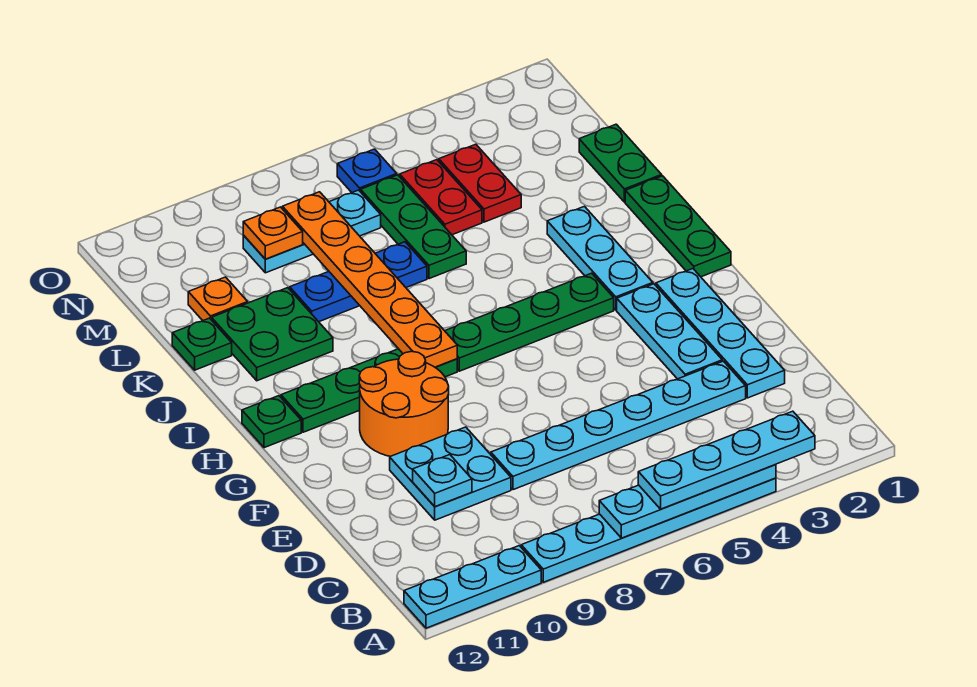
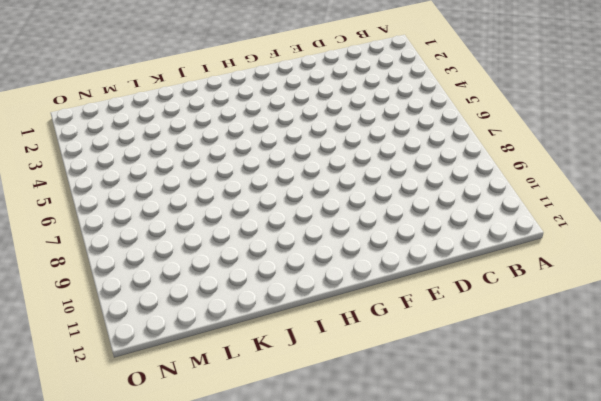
none -> cyan 1x6 plate [521,478,776,582]
none -> cyan 1x3 plate [404,546,541,628]
none -> cyan 1x4 plate [656,269,785,398]

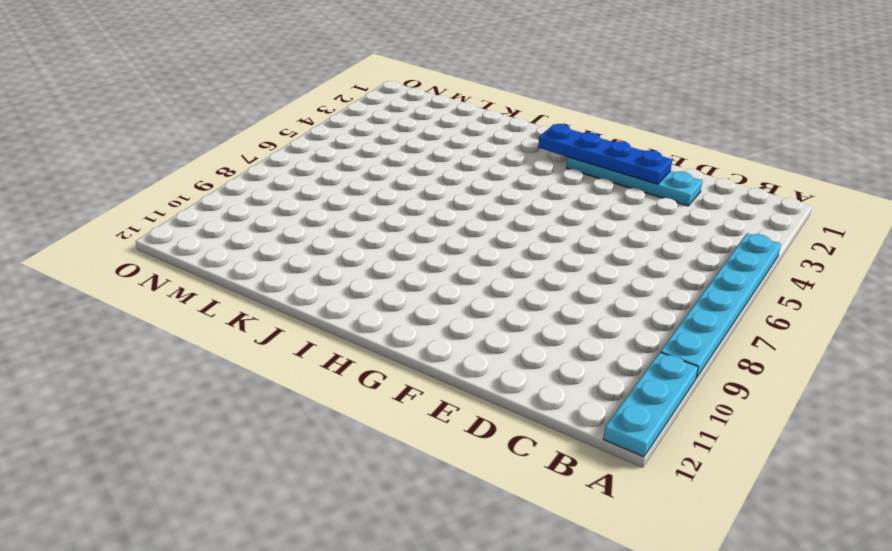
blue 1x4 plate [538,124,672,184] -> none
none -> cyan 1x6 plate [491,361,746,490]
none -> cyan 2x2 plate [390,427,511,520]
none -> cyan 1x3 plate [617,284,722,379]

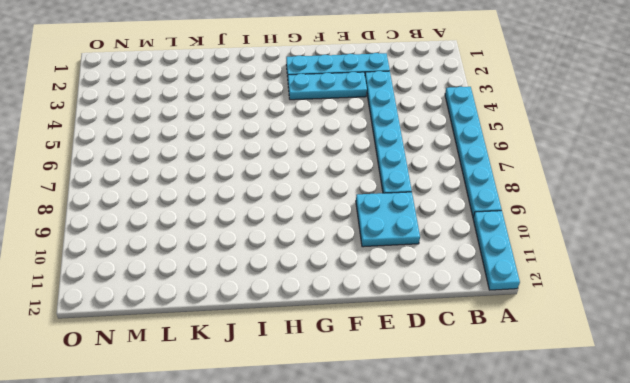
none -> orange 2x2 round brick [359,351,449,456]
none -> green 1x3 plate [625,176,731,277]
none -> cyan 1x3 plate [547,206,653,310]

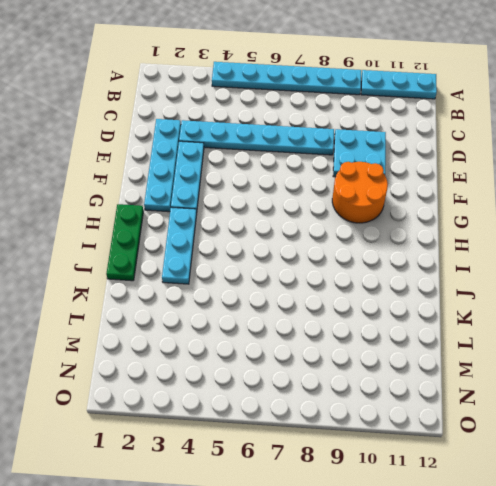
none -> green 1x4 plate [445,273,614,371]
none -> green 1x4 plate [281,349,457,432]
none -> green 1x1 plate [242,396,301,448]

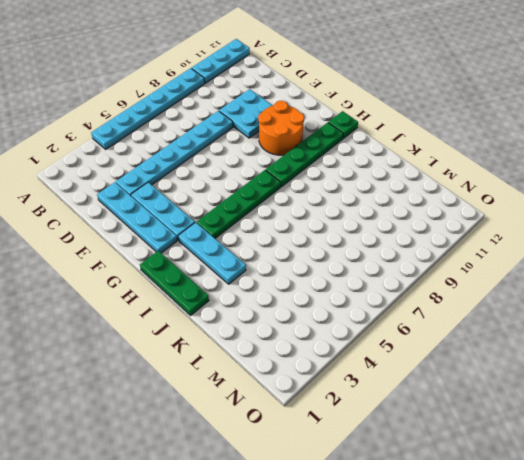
none -> green 2x2 plate [212,288,333,381]
none -> green 1x2 plate [579,124,662,202]
none -> green 1x3 plate [361,175,466,279]

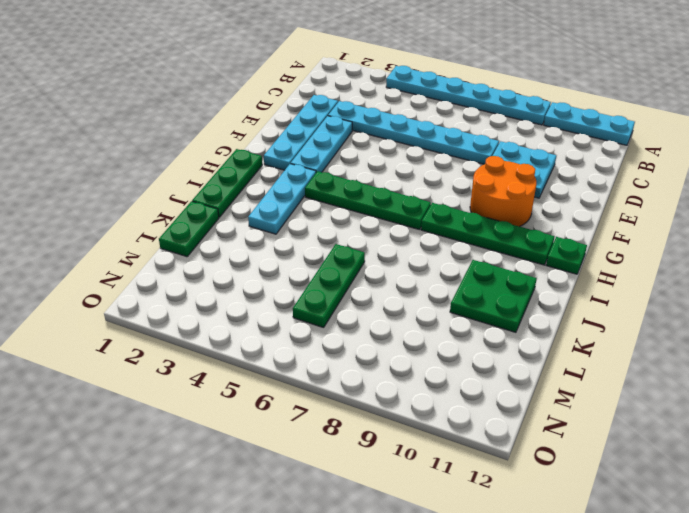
none -> blue 1x3 plate [290,242,427,322]
none -> green 1x1 plate [172,318,232,370]
none -> red 1x2 plate [439,144,521,222]

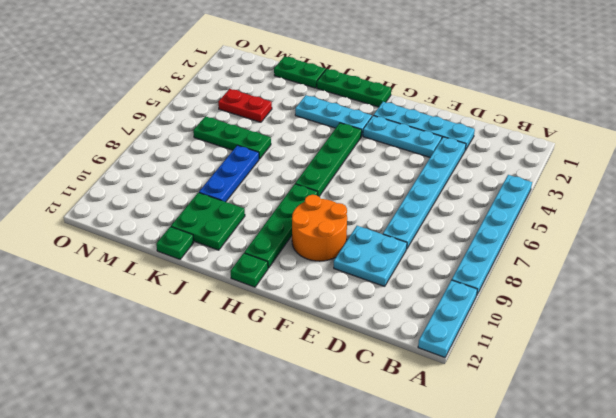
none -> red 1x2 plate [400,160,482,235]
none -> orange 1x1 plate [188,277,248,321]
none -> cyan 1x3 plate [243,190,381,273]

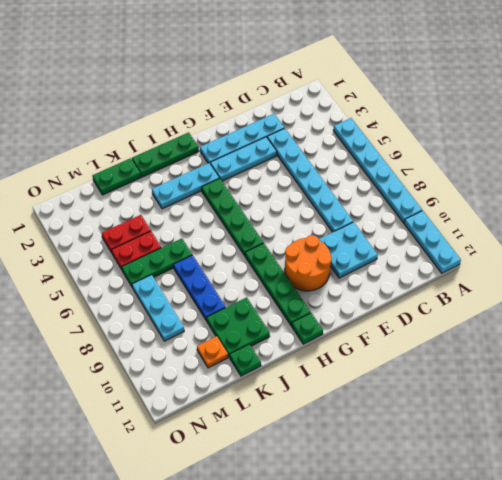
none -> blue 1x1 plate [337,149,397,193]
none -> cyan 1x4 plate [599,465,776,538]
none -> cyan 1x1 plate [413,455,472,506]

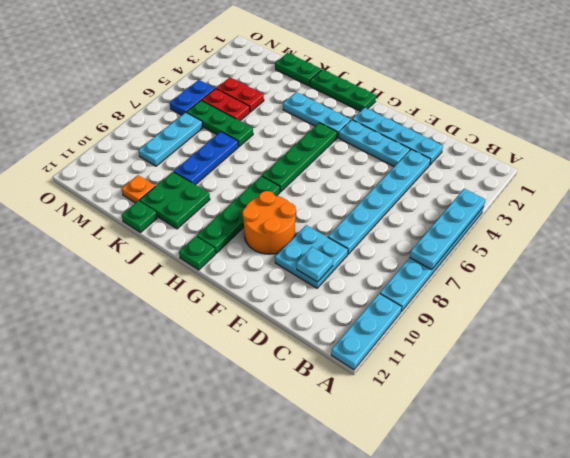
blue 1x2 plate [170,80,215,115] -> blue 1x1 plate [337,149,397,193]
none -> orange 1x6 plate [282,192,457,367]
none -> orange 1x1 plate [243,207,303,259]
none -> cyan 1x4 plate [638,411,815,509]

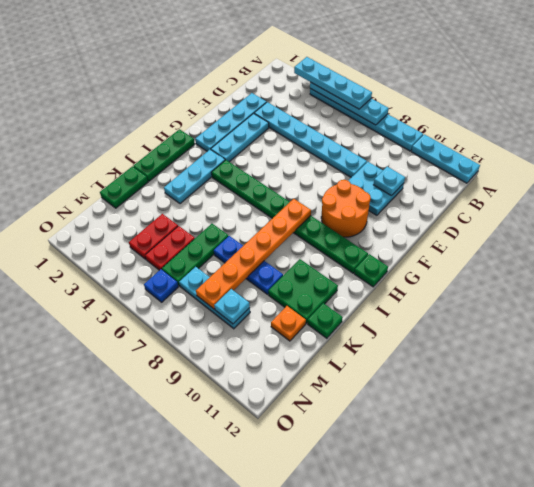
cyan 1x1 plate [214,289,250,324] -> orange 1x1 plate [243,207,303,259]

